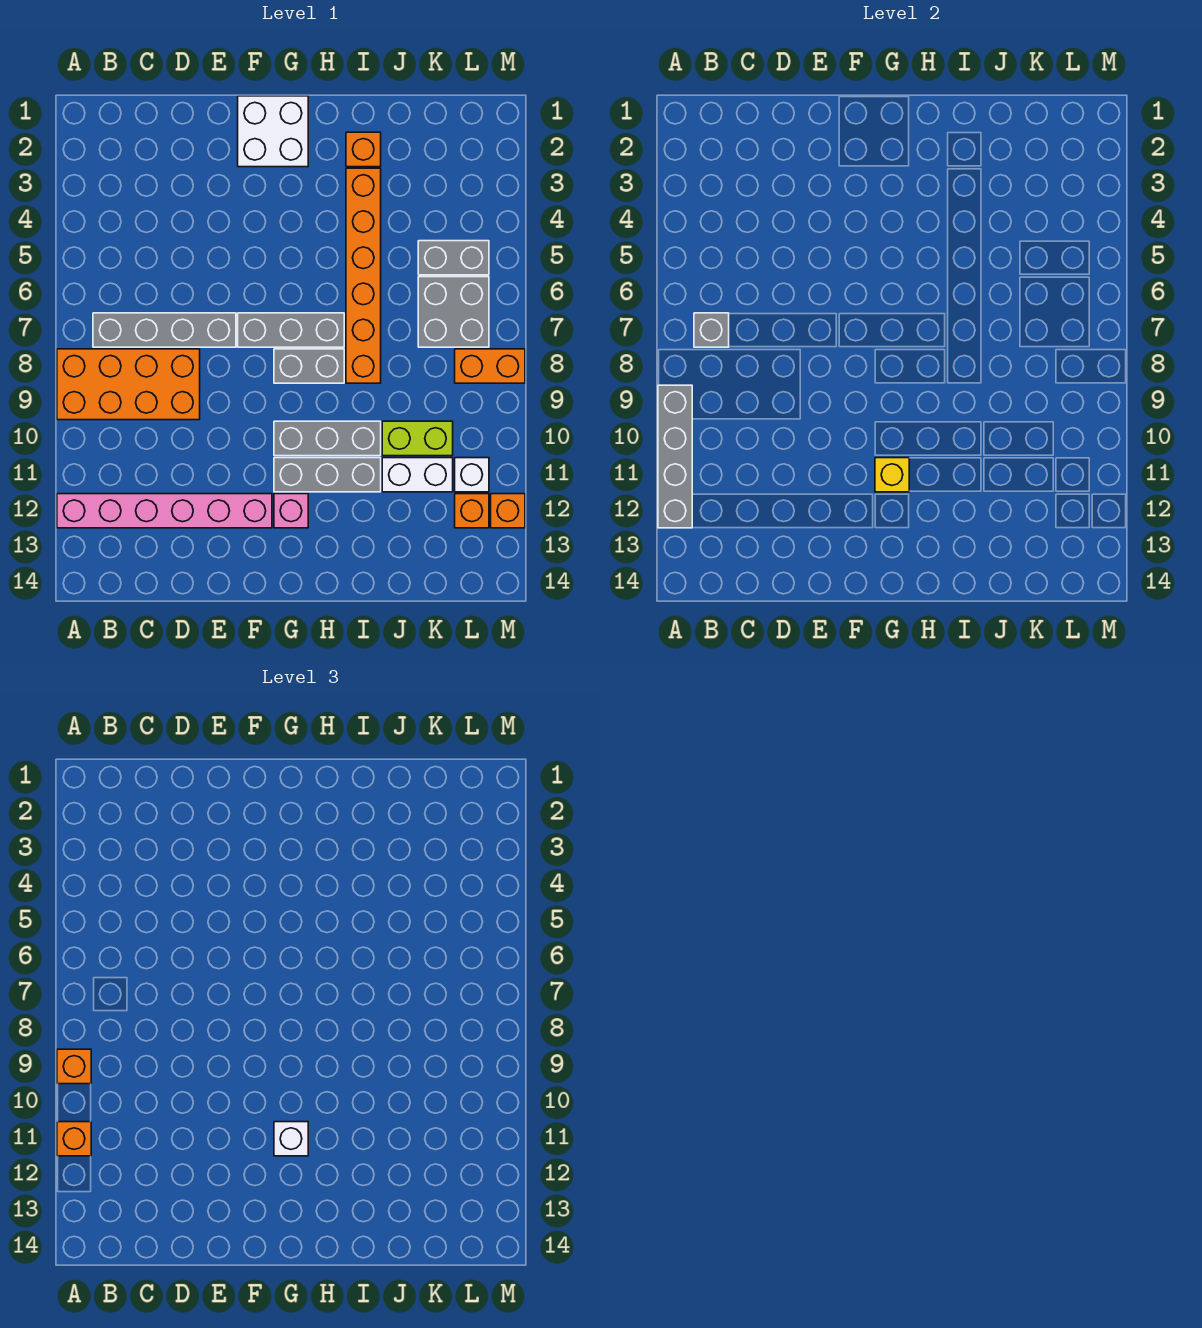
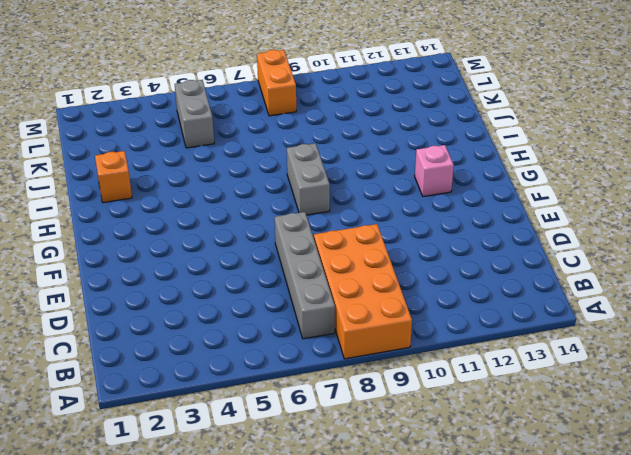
none -> pink 1x6 brick [57,494,272,528]
none -> white 2x2 brick [238,96,308,167]
none -> grey 1x3 brick [238,313,344,347]

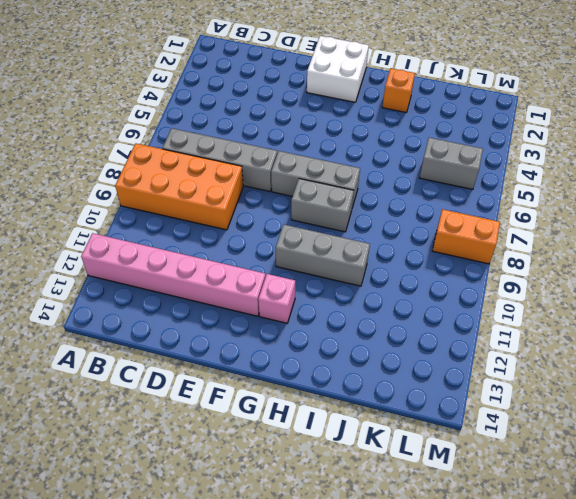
none -> grey 1x3 brick [274,458,381,492]
none -> orange 1x6 brick [346,168,381,383]
none -> lime 1x2 brick [382,421,453,456]

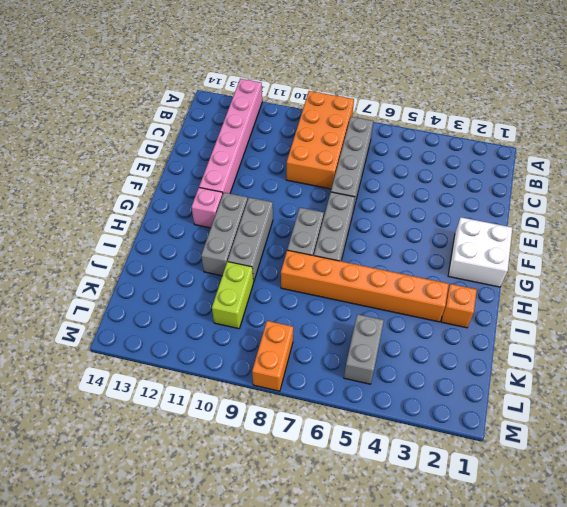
none -> white 1x2 brick [382,458,453,492]
none -> grey 2x2 brick [418,277,489,347]
none -> white 1x1 brick [455,458,489,492]

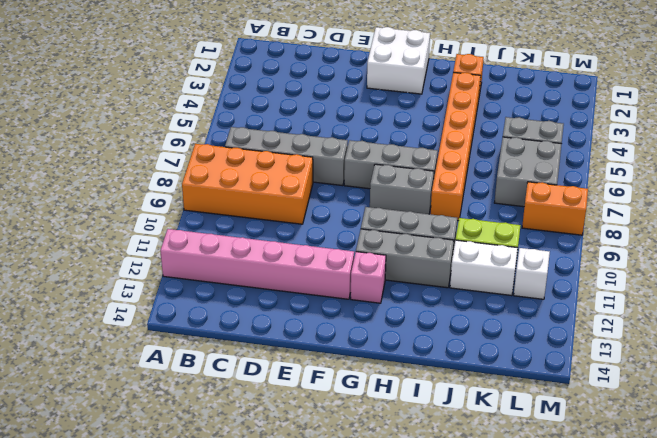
none -> orange 1x1 brick [455,494,489,528]
none -> orange 1x1 brick [491,494,525,528]
none -> grey 1x4 brick [658,385,692,528]

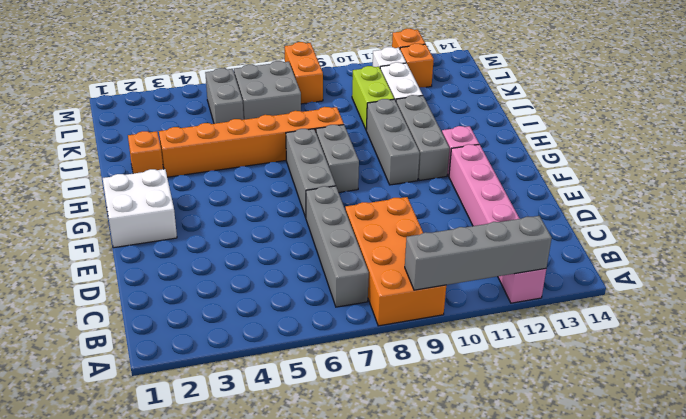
none -> grey 1x1 brick [694,313,729,347]
none -> yellow 1x1 brick [875,458,909,492]
none -> orange 1x1 brick [57,1049,91,1084]

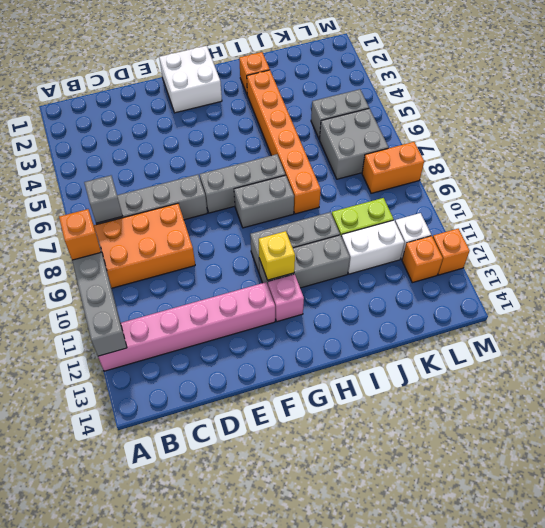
none -> orange 1x1 brick [57,1122,91,1156]
none -> white 1x1 brick [274,1122,308,1156]

